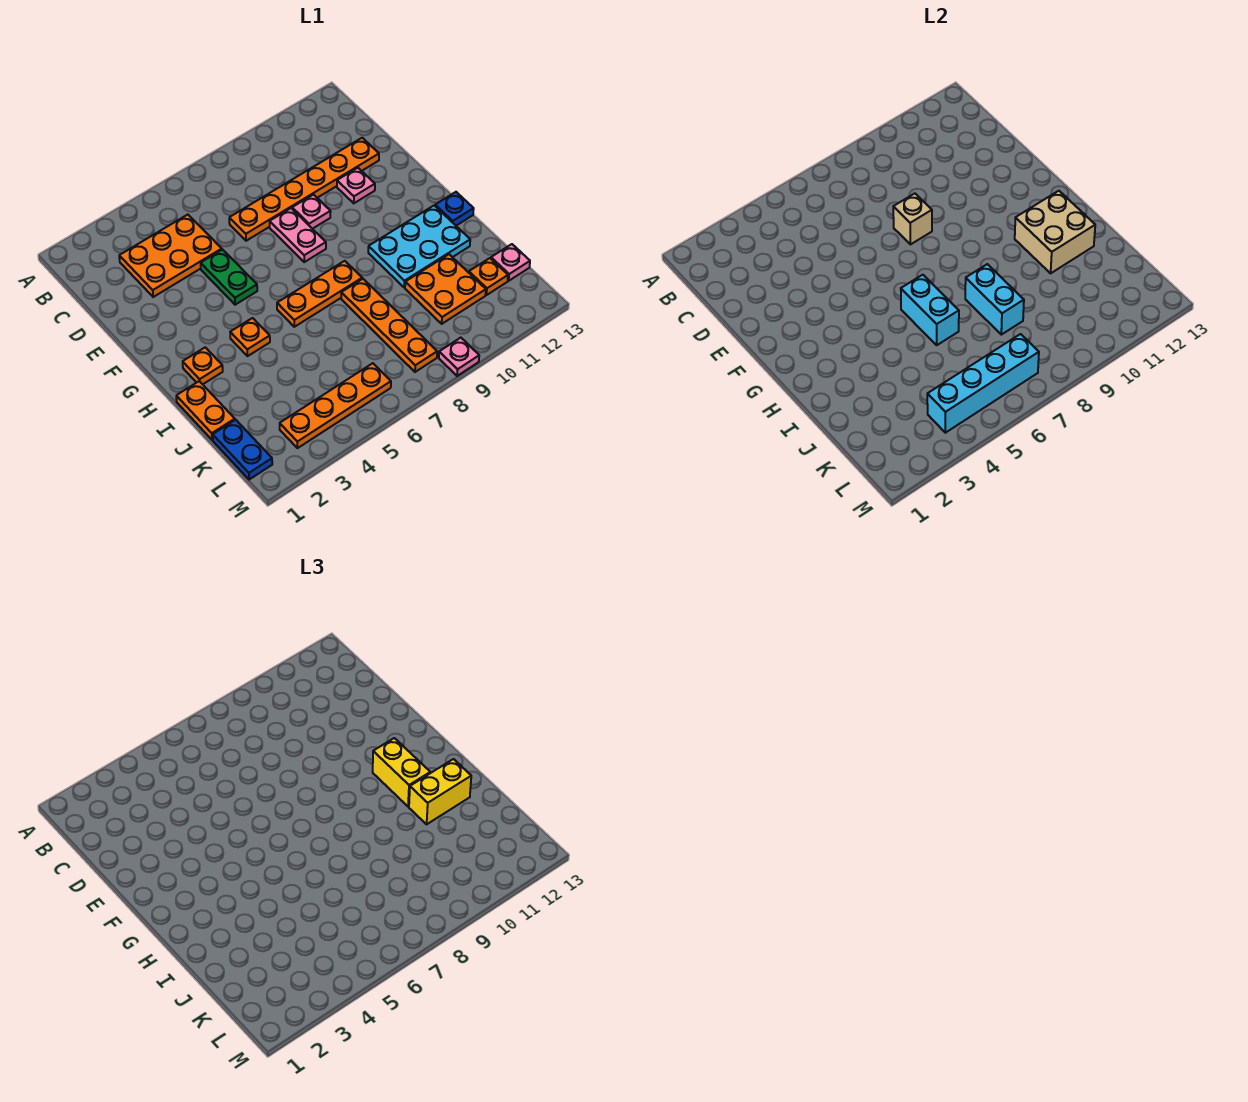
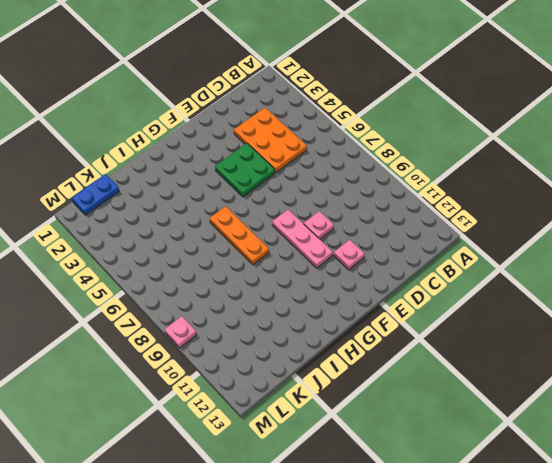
green 2x2 plate [215,143,275,197] -> green 1x2 plate [201,250,257,305]
pink 1x3 plate [272,210,333,268] -> pink 1x2 plate [270,208,326,262]
none -> orange 1x6 plate [229,138,379,241]
none -> orange 1x1 plate [183,347,223,384]
none -> orange 1x1 plate [230,318,270,356]

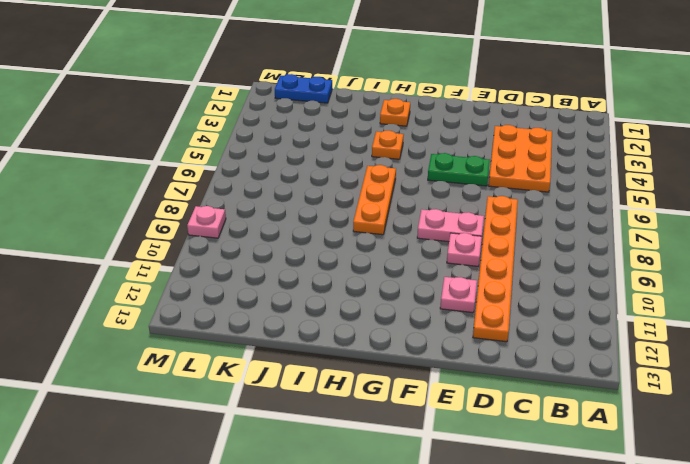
none -> cyan 2x3 plate [368,206,470,287]
none -> blue 1x1 plate [435,192,474,226]
none -> orange 1x2 plate [176,381,235,440]

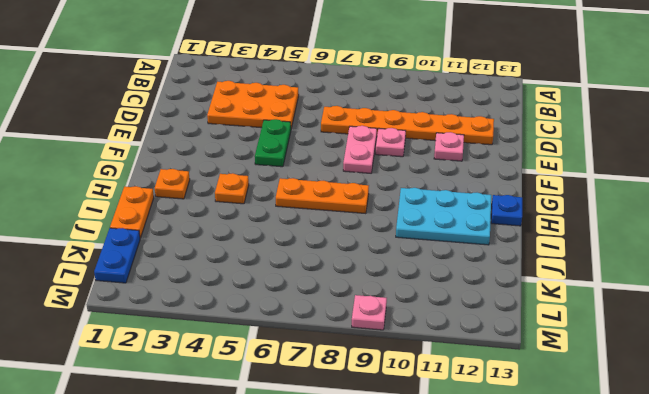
none -> orange 1x4 plate [341,279,437,372]
none -> orange 2x2 plate [405,254,486,324]
none -> orange 1x1 plate [469,258,508,295]

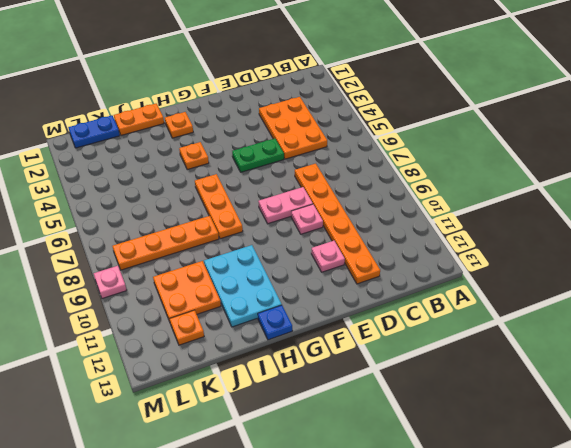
none -> pink 1x1 plate [491,244,530,281]
none -> orange 1x4 plate [280,363,391,448]
none -> tan 1x1 brick [893,193,932,244]

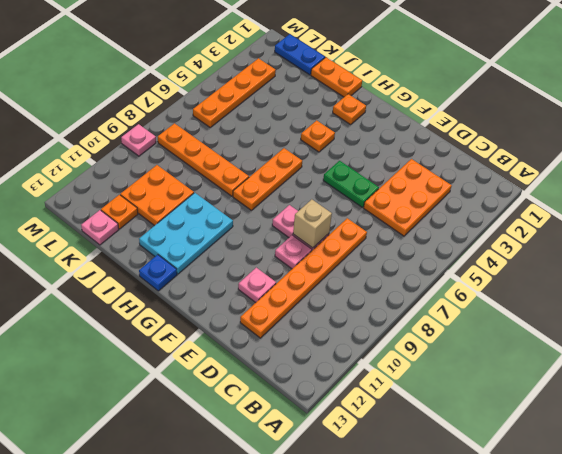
none -> cyan 1x2 brick [901,275,959,345]
none -> tan 2x2 brick [1015,191,1095,273]
none -> cyan 1x2 brick [965,264,1024,335]

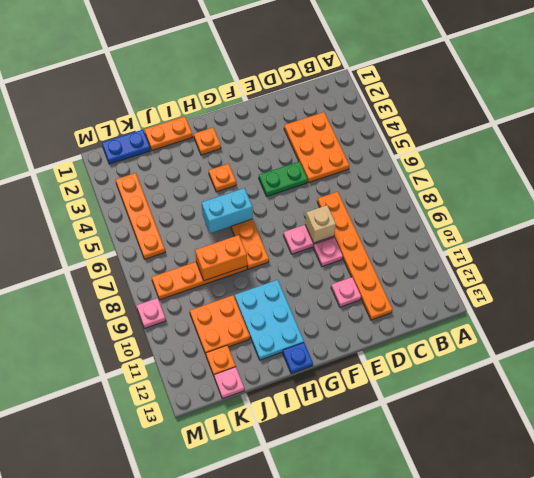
orange 1x2 brick [195,235,247,281] -> cyan 1x2 brick [965,264,1024,335]
none -> tan 2x2 brick [1015,191,1095,273]
none -> cyan 1x4 brick [927,334,1039,433]
none -> yellow 1x2 brick [373,738,430,807]

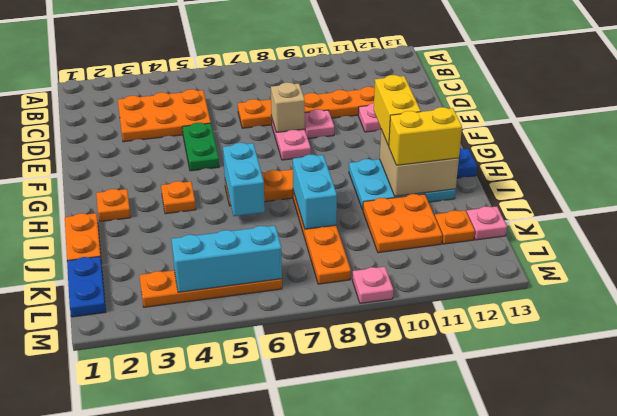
cyan 1x3 brick [171,226,282,292] -> cyan 1x4 brick [927,334,1039,433]

